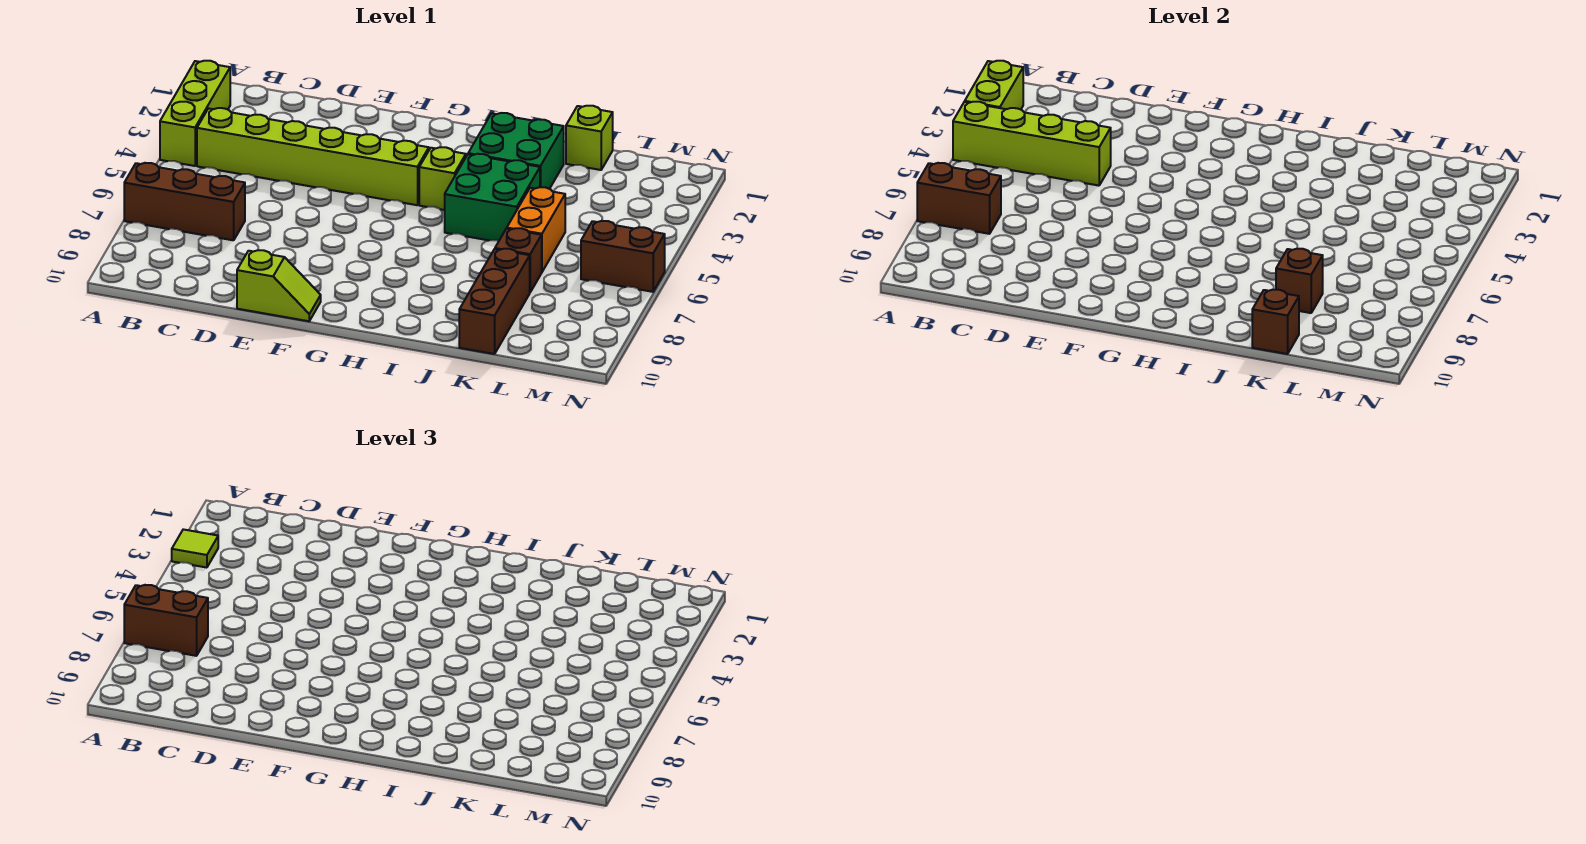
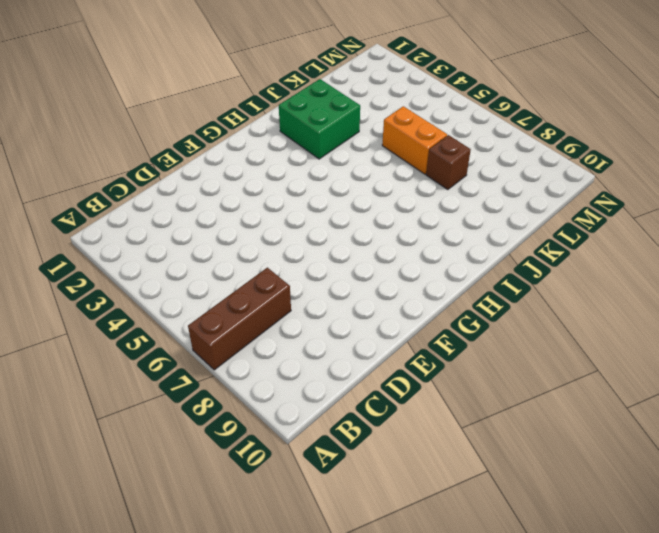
none -> lime 1x3 brick [160,61,230,166]
none -> lime 1x6 brick [197,108,429,205]
none -> lime 1x2 slope [237,250,321,321]

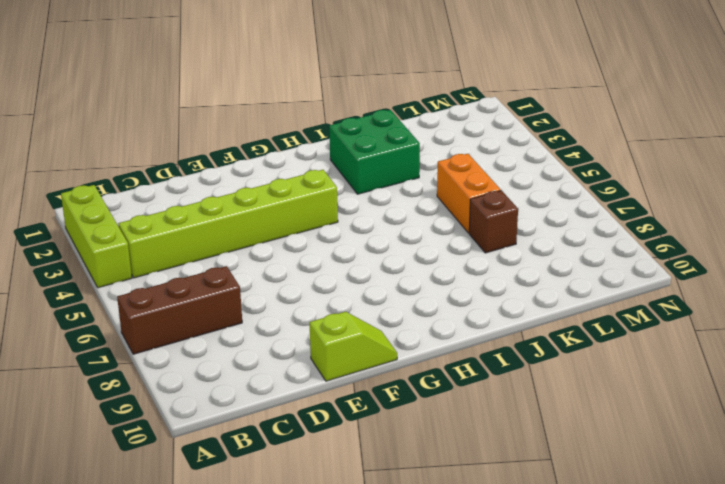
none -> lime 1x1 brick [419,147,466,210]
none -> green 2x2 brick [445,154,540,241]
none -> lime 1x1 brick [566,106,613,170]

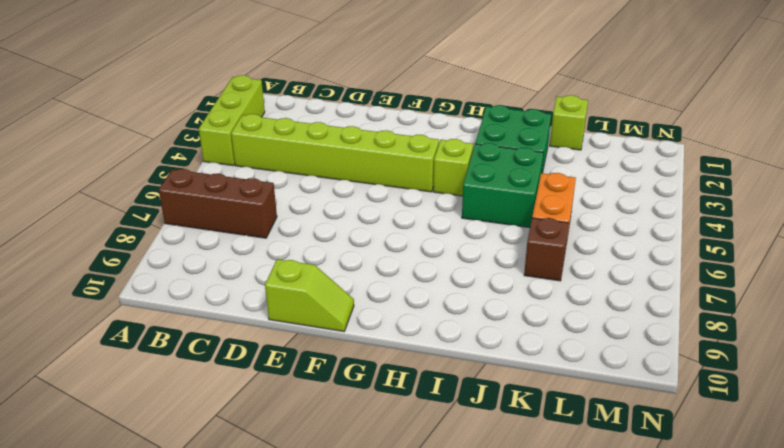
none -> brown 1x3 brick [459,249,530,354]
none -> brown 1x2 brick [581,221,665,292]
none -> lime 1x2 brick [965,61,1023,110]

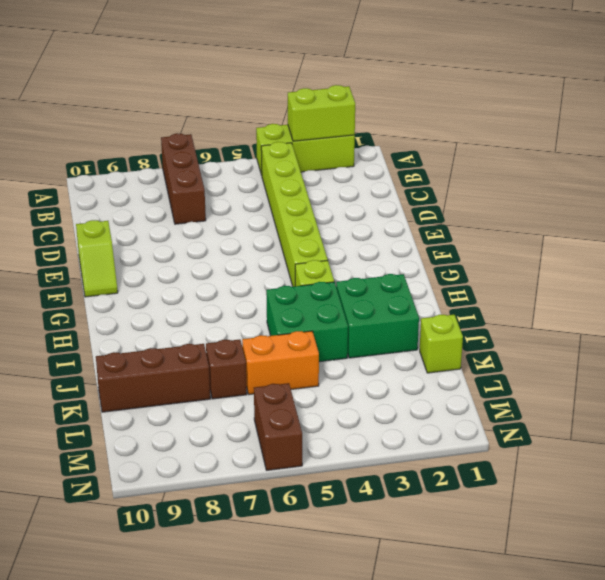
none -> lime 1x4 brick [953,102,1111,186]
none -> brown 1x2 brick [917,163,1001,234]
none -> brown 1x1 brick [1276,249,1323,313]

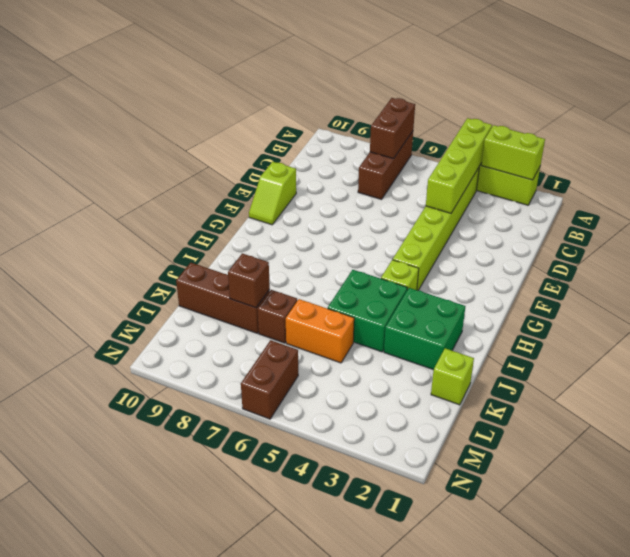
none -> brown 1x1 brick [1252,289,1299,354]
none -> lime 1x1 tile [172,529,218,568]
none -> brown 1x2 brick [124,585,208,656]

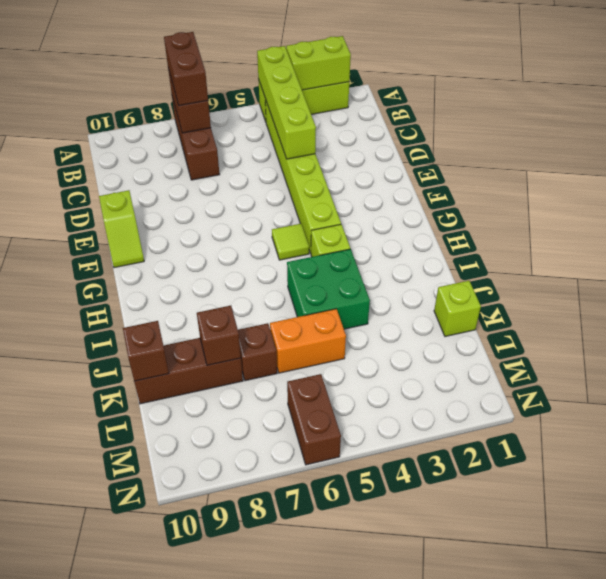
lime 1x1 tile [272,224,309,260] -> lime 1x1 tile moved to [172,529,218,568]
none -> green 2x2 brick [468,113,564,189]

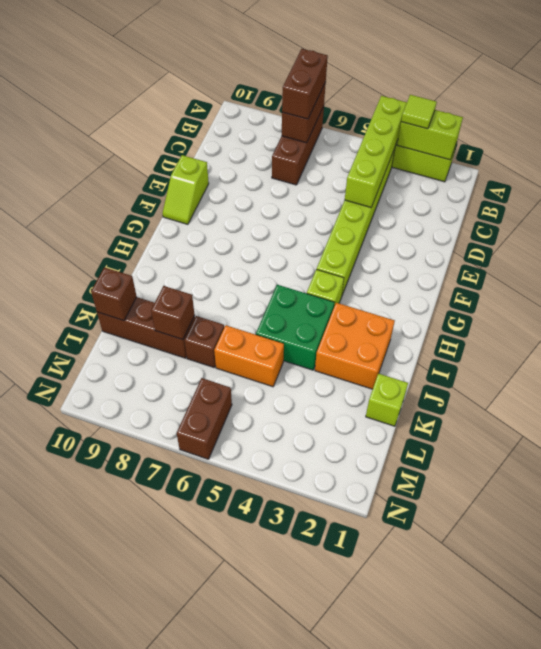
orange 2x2 brick [315,303,395,389] -> green 2x2 brick [468,113,564,189]

